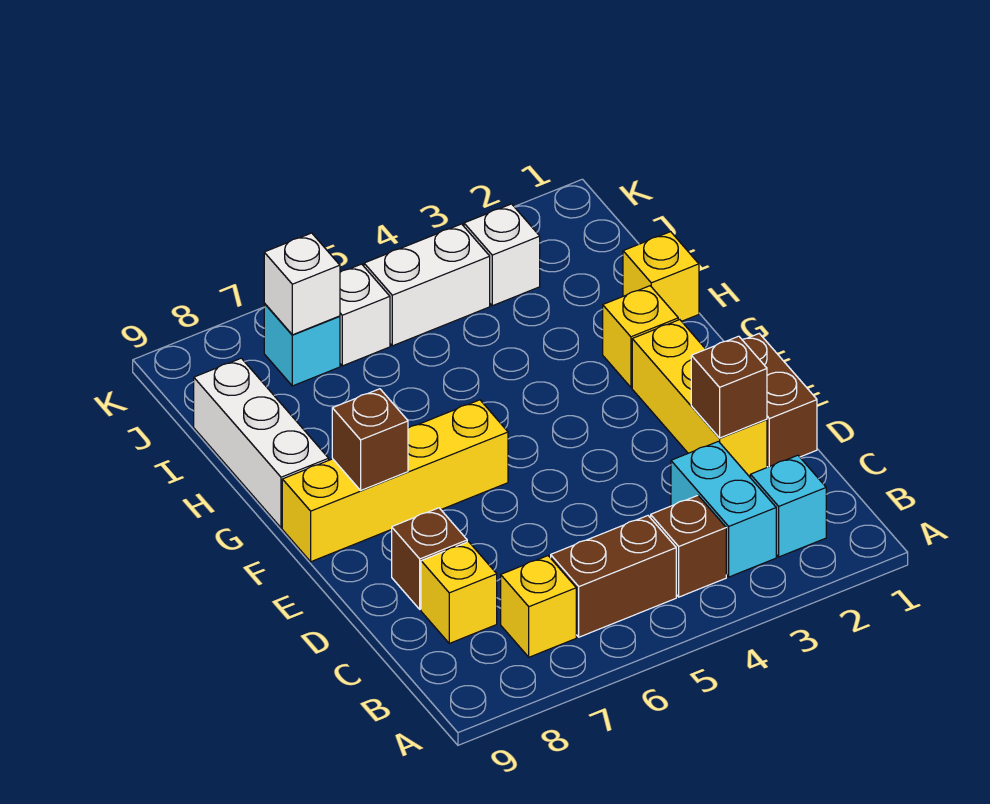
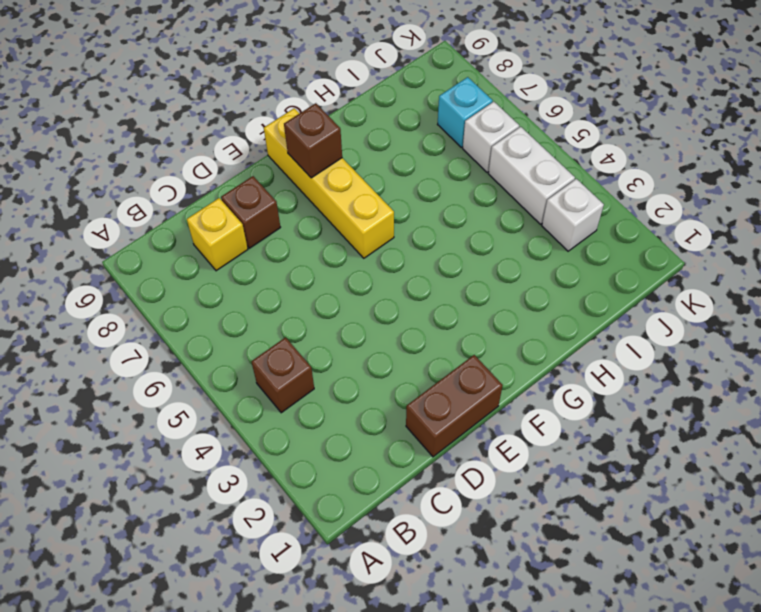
none -> cyan 1x1 brick [750,455,826,557]
none -> cyan 1x2 brick [671,441,776,577]
none -> brown 1x2 brick [551,516,676,637]

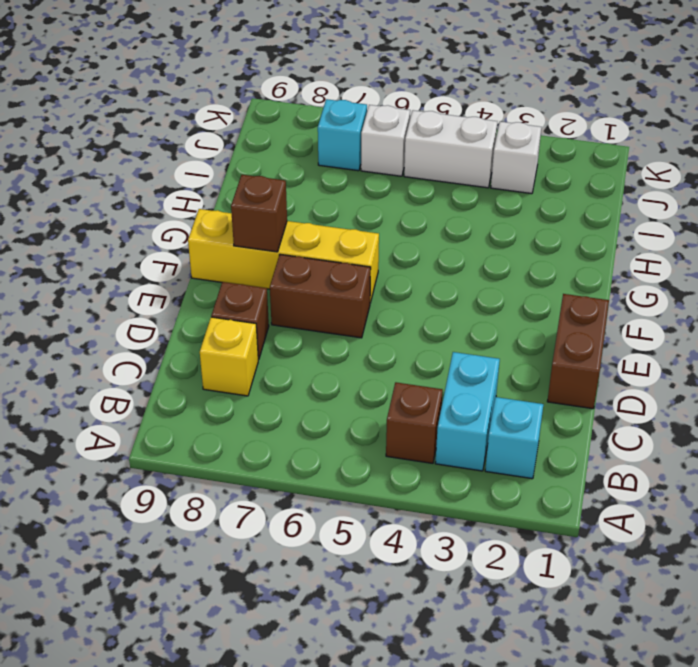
brown 1x2 brick [270,254,371,338] -> brown 1x2 brick moved to [551,516,676,637]
none -> yellow 1x1 brick [501,556,576,657]
none -> yellow 1x3 brick [632,320,767,477]
none -> yellow 1x1 brick [603,286,678,387]

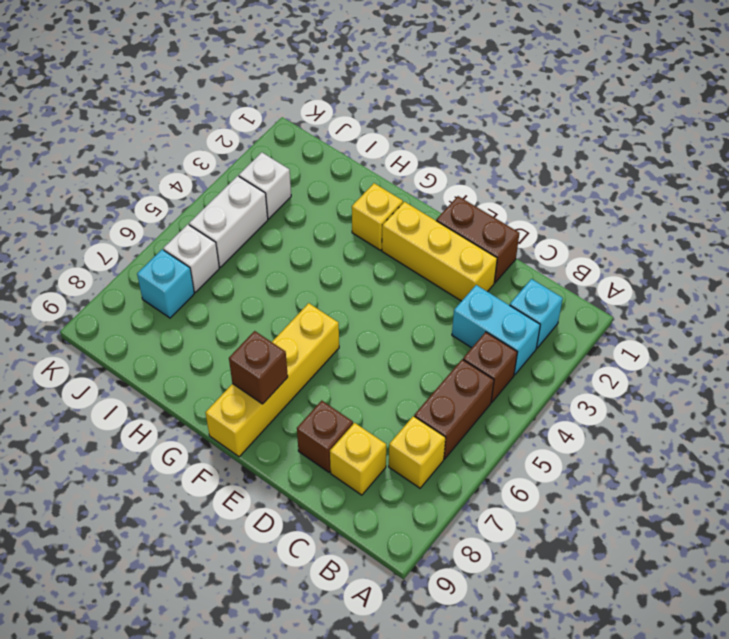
none -> white 1x3 brick [194,358,329,528]
none -> yellow 1x1 brick [623,232,699,321]
none -> brown 1x1 brick [691,336,767,438]

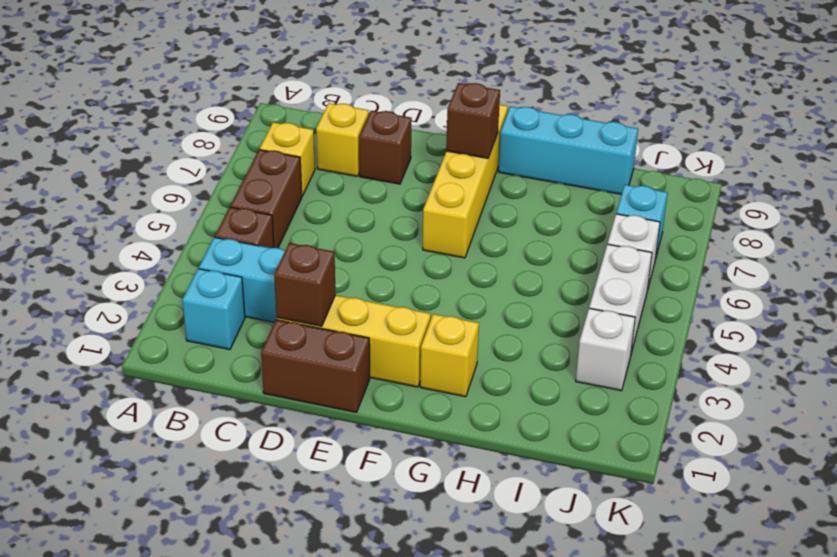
cyan 1x3 brick [498,106,638,194] -> white 1x3 brick [194,358,329,528]
none -> yellow 1x1 brick [623,232,699,321]
none -> white 1x1 brick [264,233,340,335]

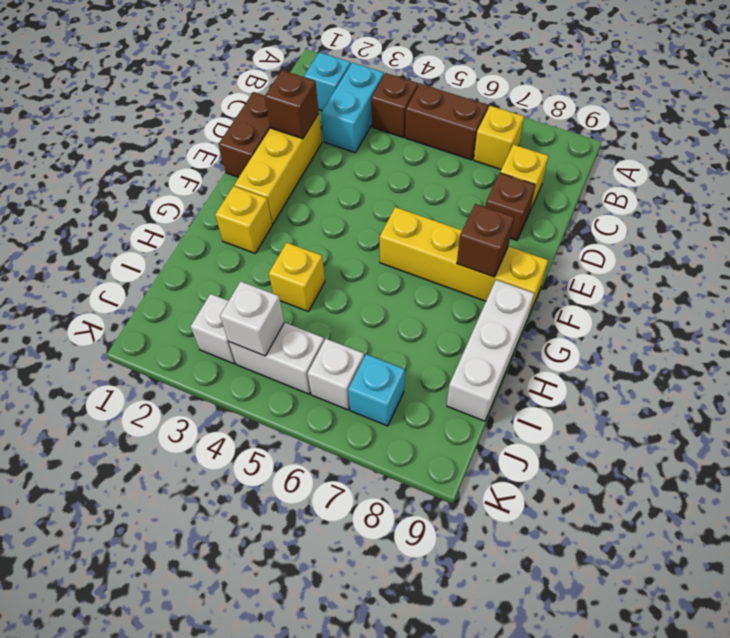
yellow 1x1 brick [269,243,325,311] -> yellow 1x1 brick moved to [623,232,699,321]
white 1x1 brick [220,281,284,356] -> white 1x1 brick moved to [264,233,340,335]

